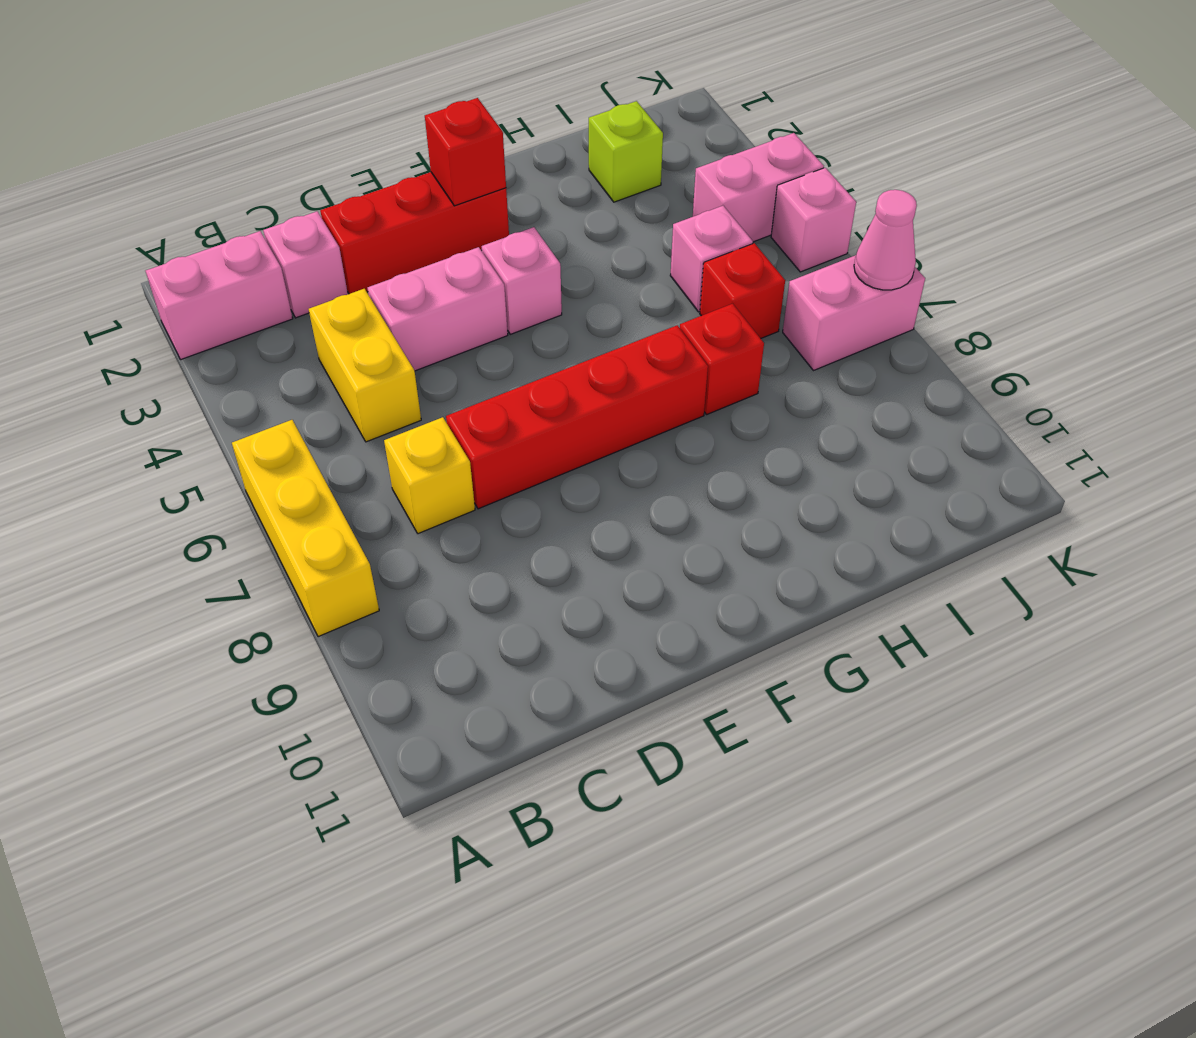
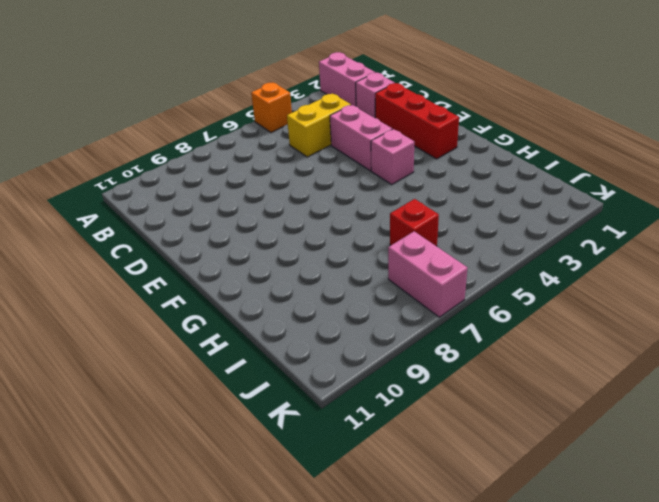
orange 1x1 brick [251,83,292,133] -> none
none -> yellow 1x3 brick [232,420,379,637]
none -> yellow 1x1 brick [384,417,475,534]
none -> red 1x4 brick [446,325,708,509]

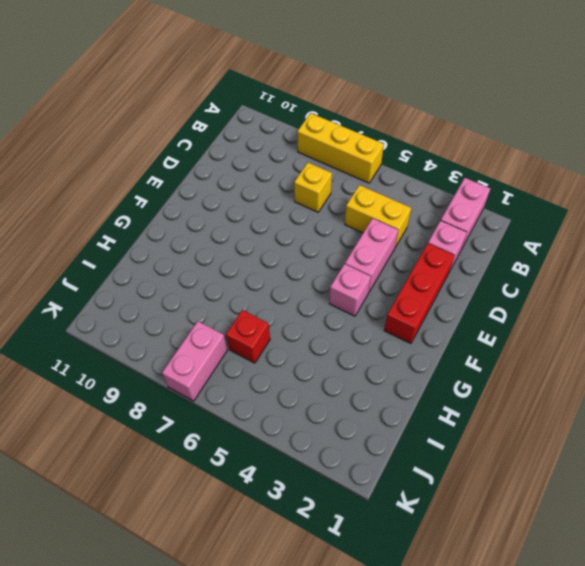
none -> red 1x4 brick [446,325,708,509]
none -> red 1x1 brick [680,304,764,414]
none -> lime 1x1 brick [589,101,663,202]

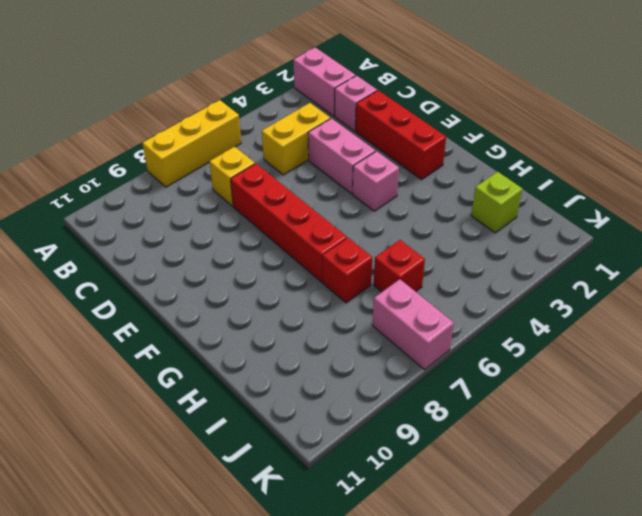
none -> pink 1x1 brick [670,206,753,312]
none -> pink 1x2 brick [693,133,824,242]
none -> pink 1x1 brick [771,168,856,272]

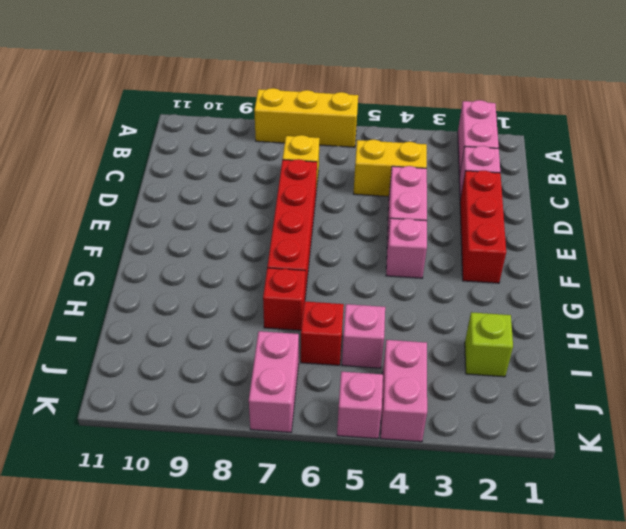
none -> red 1x1 brick [425,98,506,206]
none -> pink 1x1 cone [854,190,917,290]

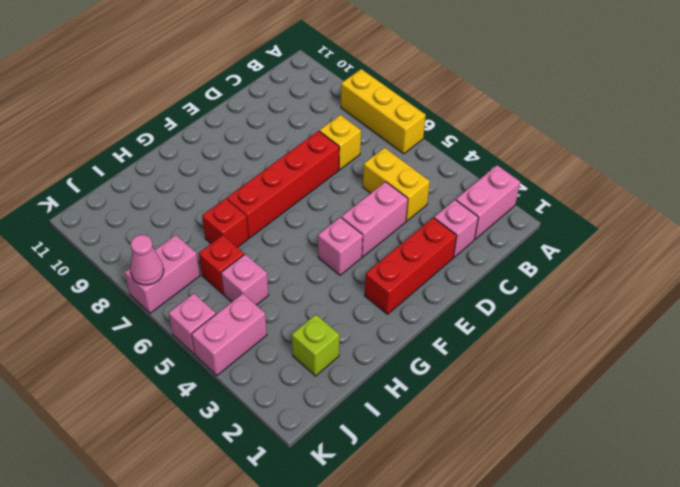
none -> red 1x1 brick [425,98,506,206]

